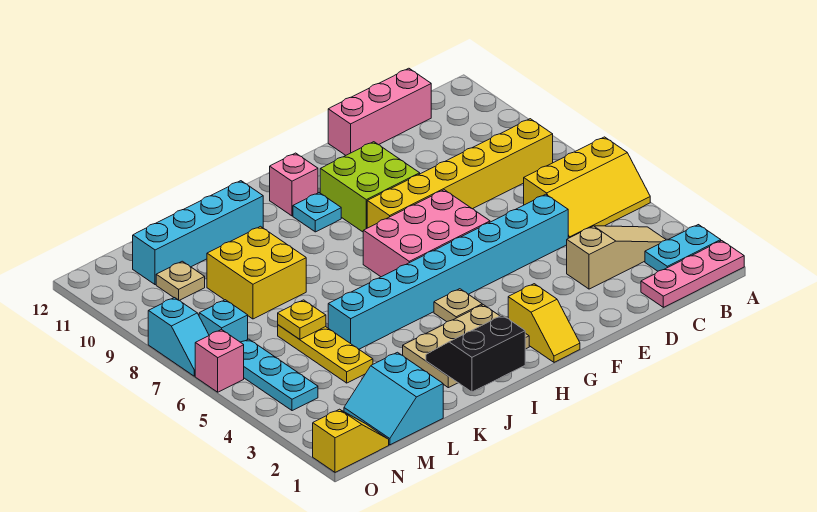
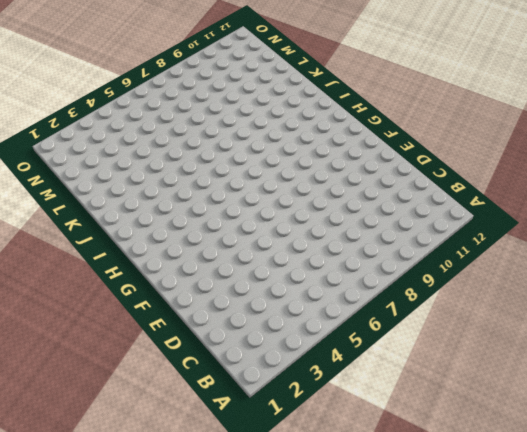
none -> pink 1x3 plate [641,241,744,307]
none -> cyan 1x2 plate [645,225,721,271]
none -> yellow 2x3 slope [524,137,650,238]

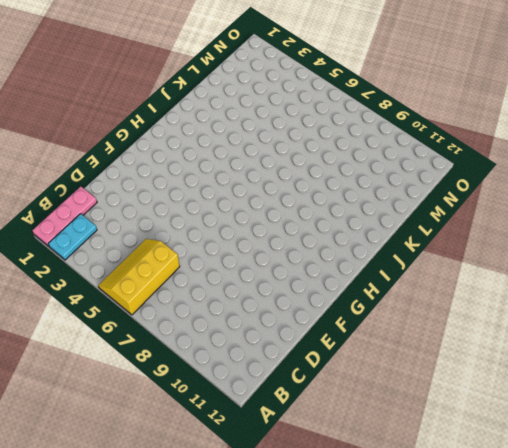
none -> tan 1x3 slope [567,226,666,289]
none -> yellow 1x6 brick [367,119,553,228]
none -> pink 1x3 brick [328,68,431,155]

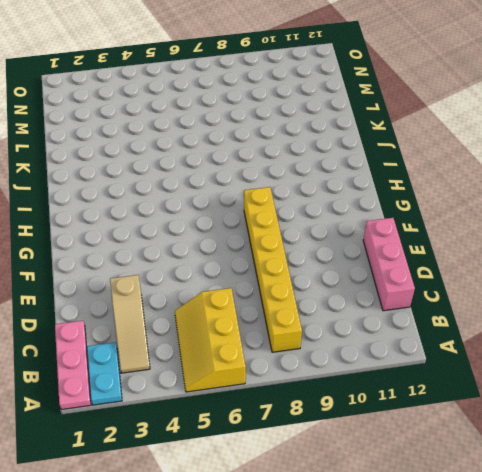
none -> cyan 1x8 brick [328,194,568,349]
none -> pink 2x3 brick [363,190,490,277]
none -> lime 2x2 brick [320,142,420,232]

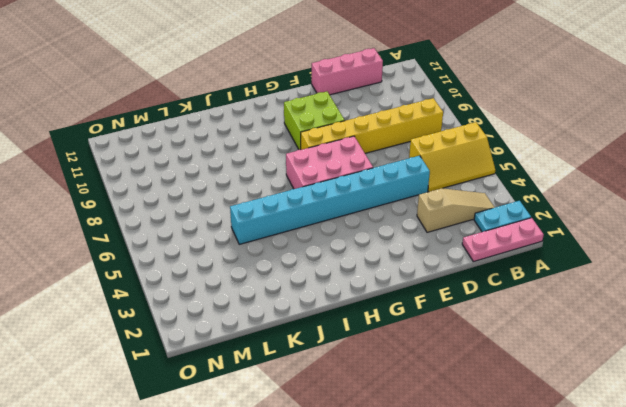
none -> yellow 1x2 slope [508,284,580,362]
none -> tan 2x3 plate [403,305,529,388]
none -> tan 1x1 plate [434,289,482,322]

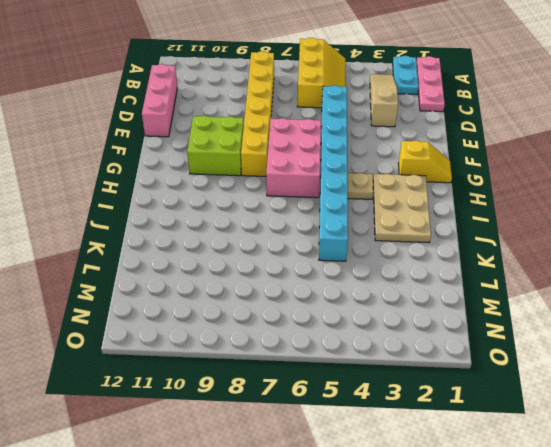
none -> cyan 1x1 plate [293,193,341,232]
none -> pink 1x1 brick [270,153,318,216]
none -> cyan 1x4 brick [133,181,263,285]

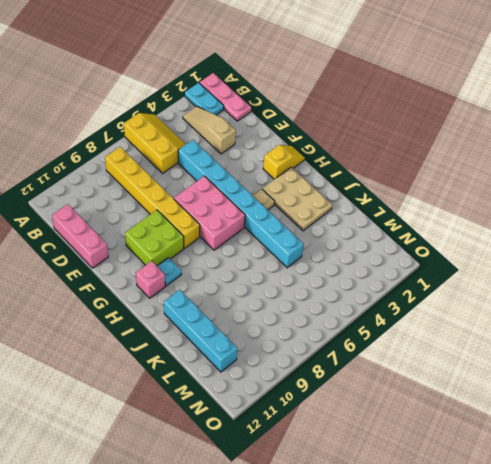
none -> yellow 2x2 brick [207,226,306,319]
none -> cyan 2x2 slope [344,352,443,445]
none -> yellow 1x3 plate [278,325,373,383]

